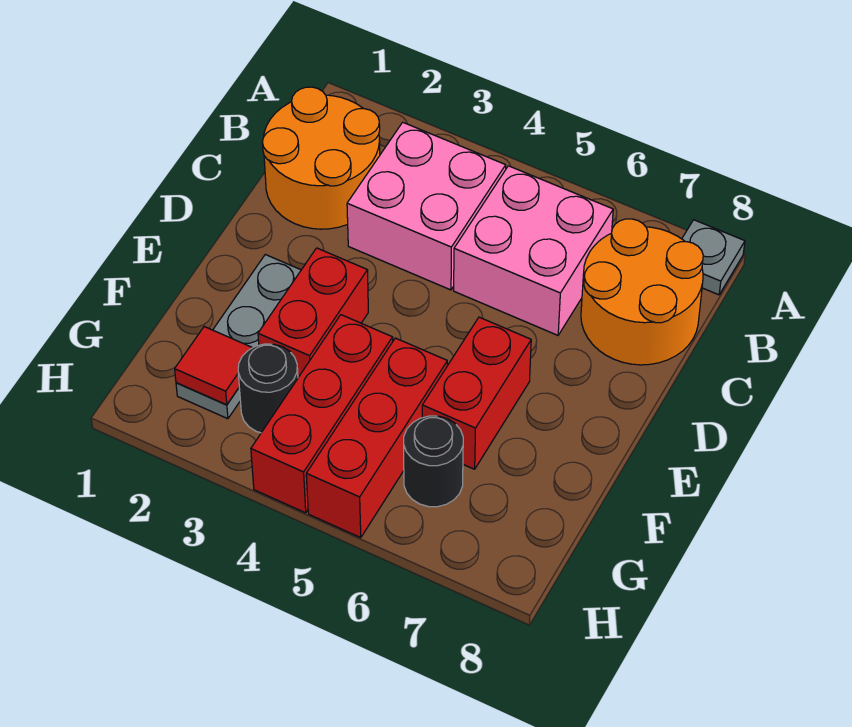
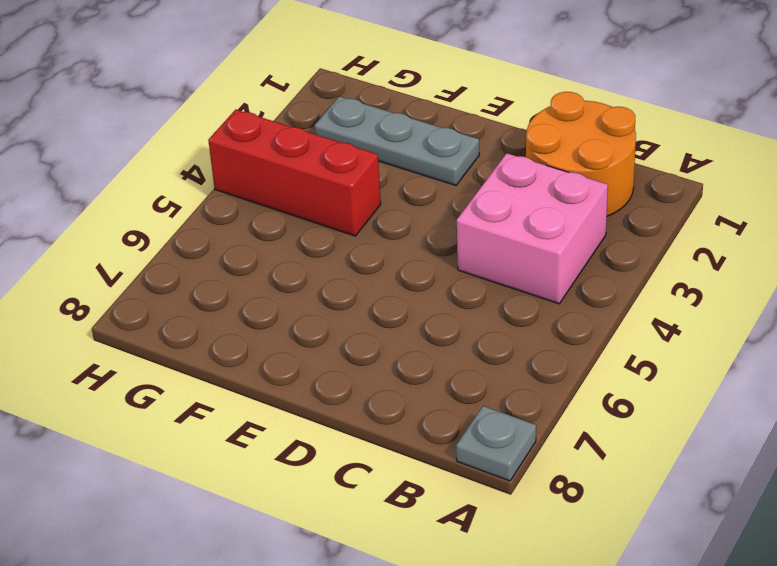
none -> pink 2x2 brick [454,166,613,335]
none -> orange 2x2 round brick [581,219,703,365]
none -> red 1x2 brick [258,248,368,377]

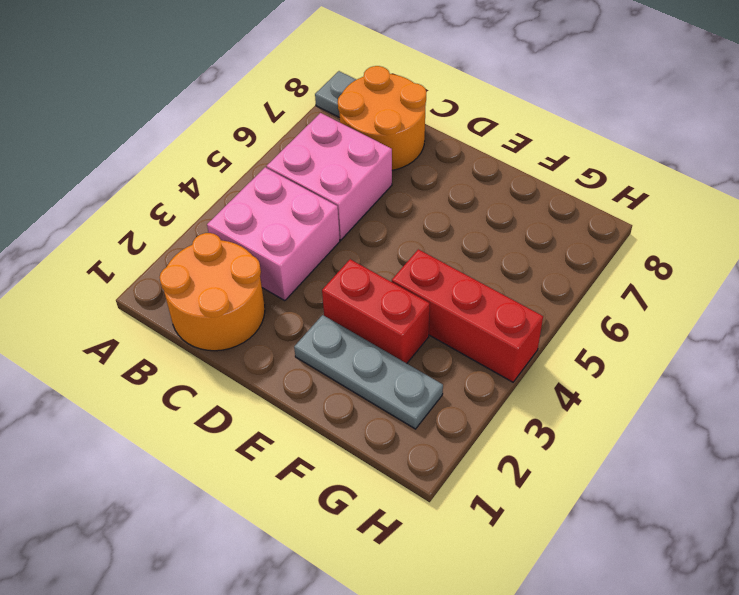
none -> red 1x2 brick [422,317,531,469]
none -> red 1x3 brick [306,338,447,538]
none -> black 1x1 round brick [238,344,298,433]

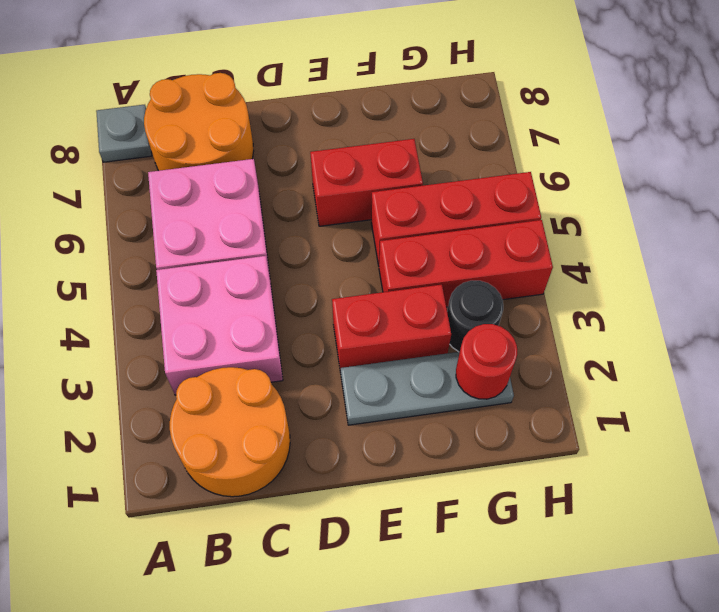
red 1x1 round brick [456,324,517,399] -> red 1x1 tile [175,327,252,405]
none -> black 1x1 round brick [404,416,463,507]

